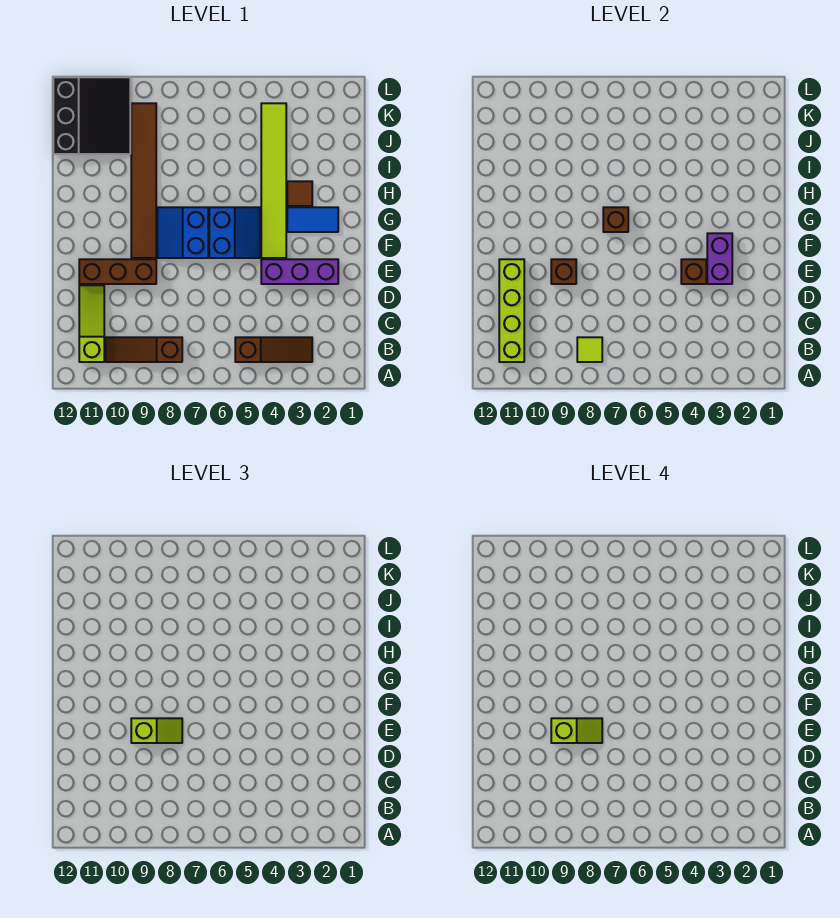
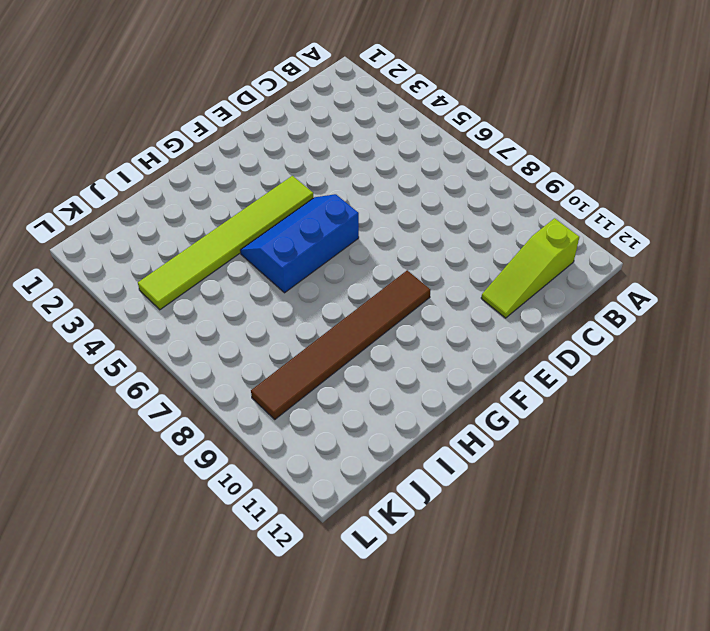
blue 2x3 slope [240,194,359,293] -> blue 2x2 slope [209,207,260,258]
none -> brown 1x3 slope [235,337,312,362]
none -> brown 1x3 slope [105,337,182,362]
none -> purple 1x3 brick [261,259,338,284]

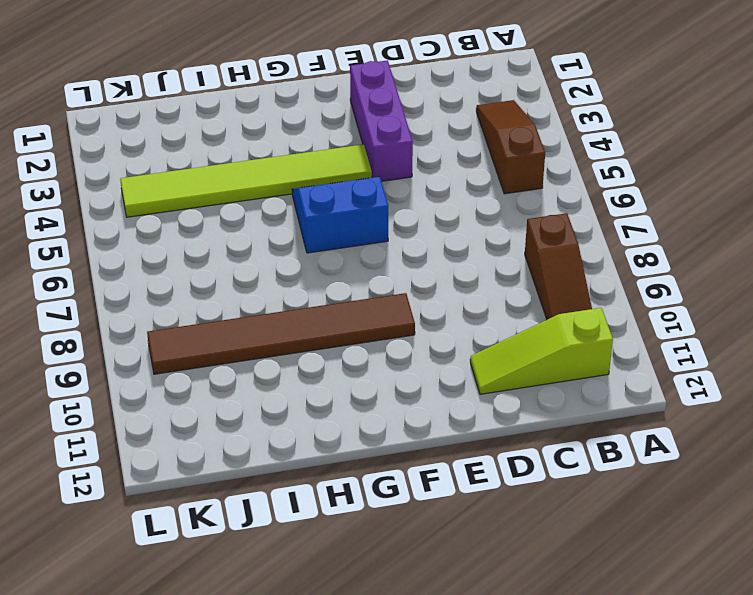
none -> brown 1x3 brick [79,259,156,284]
none -> blue 2x2 slope [157,207,208,258]
none -> blue 1x2 tile [287,207,338,232]

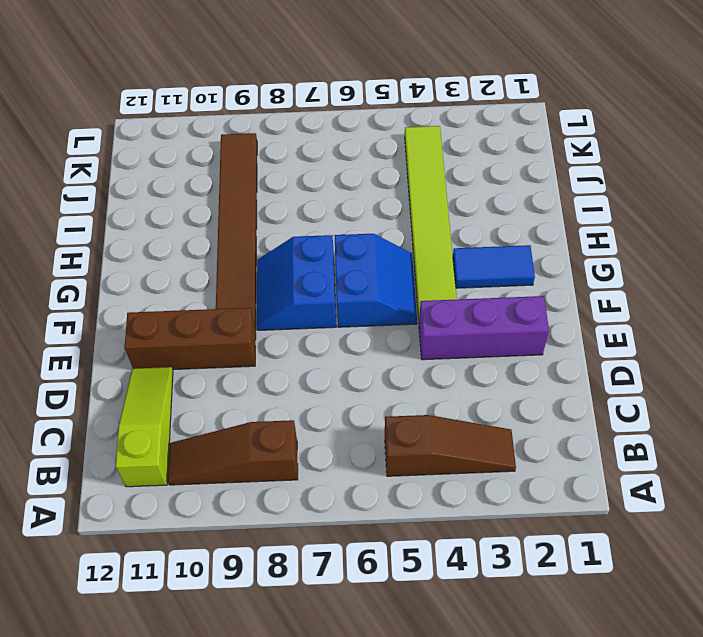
none -> brown 1x1 tile [287,181,312,206]
none -> black 3x3 slope [53,77,130,154]
none -> lime 1x1 tile [577,337,602,362]

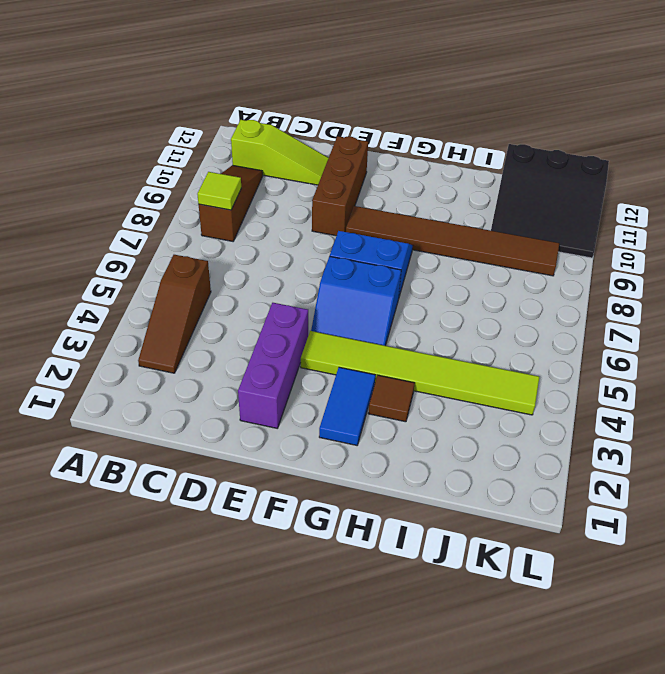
none -> lime 1x4 brick [499,259,524,362]
none -> purple 1x2 brick [707,233,732,284]
none -> brown 1x1 brick [681,259,706,284]

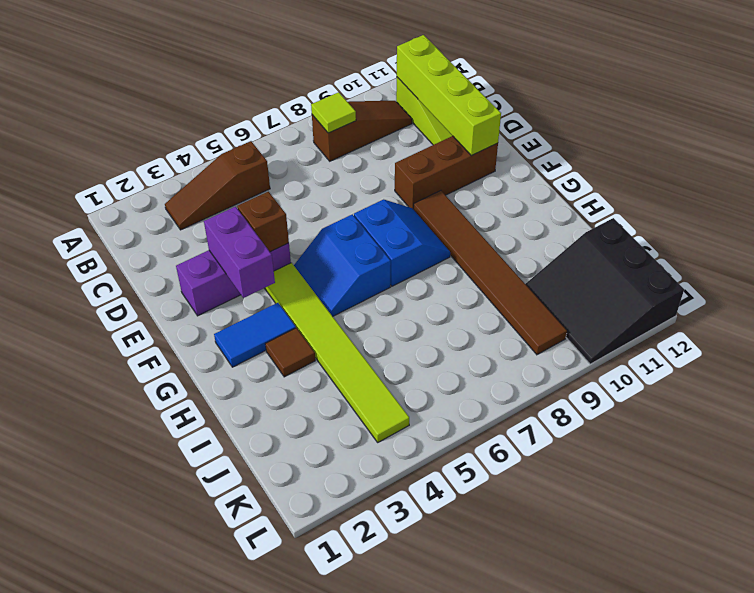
none -> brown 1x1 brick [551,259,576,284]
none -> brown 1x1 brick [603,207,628,232]
none -> lime 1x2 slope [131,718,182,743]

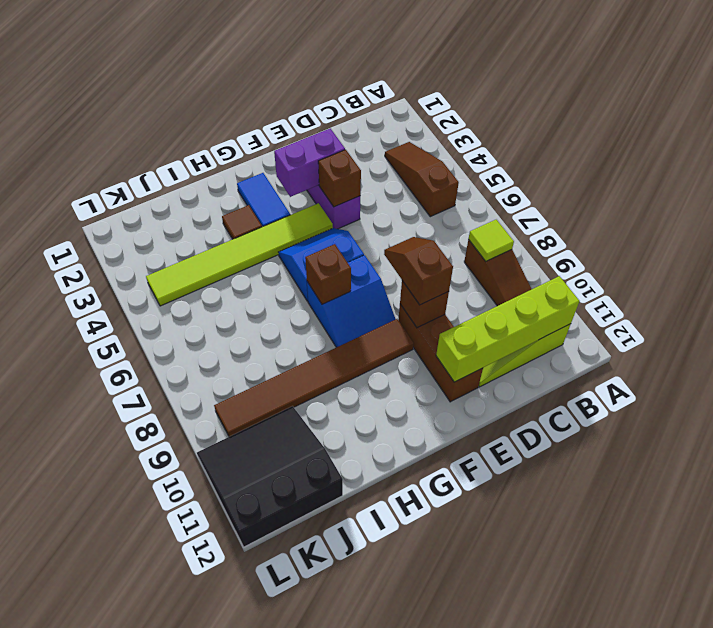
brown 1x2 slope [384,237,453,305] -> lime 1x2 slope [131,718,182,743]
none -> lime 1x2 slope [551,718,602,743]

